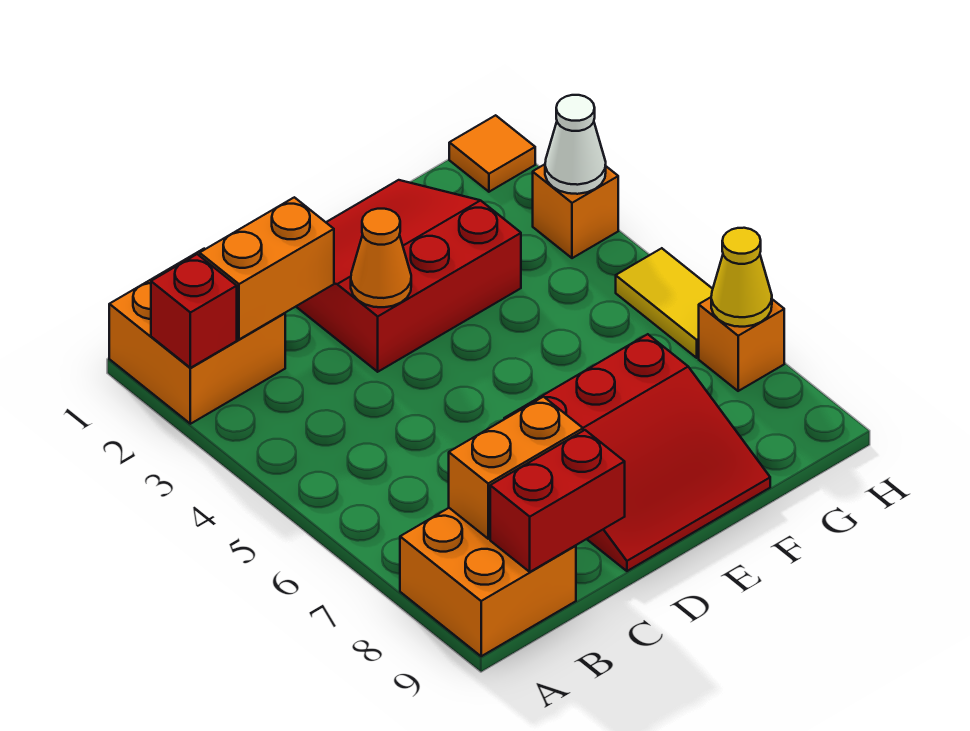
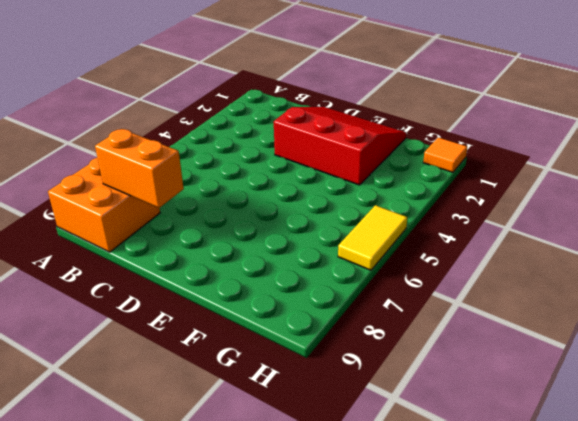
none -> orange 2x2 brick [109,249,285,424]
none -> red 3x3 slope [504,334,770,571]
none -> orange 1x1 brick [533,164,618,258]

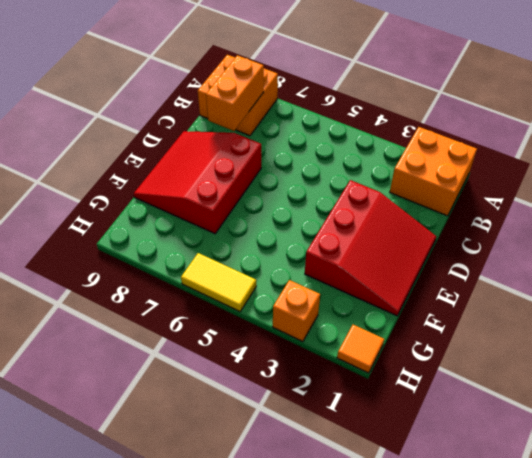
none -> orange 1x1 brick [699,297,784,391]
none -> red 1x1 brick [151,254,237,368]
none -> orange 1x2 brick [200,197,334,339]

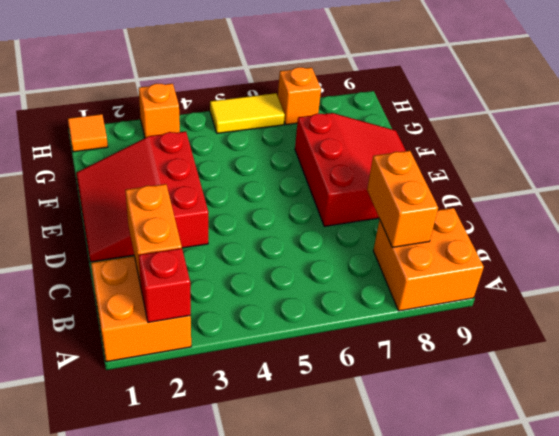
none -> red 1x2 brick [490,430,625,572]
none -> orange 1x1 cone [351,209,411,307]
none -> white 1x1 cone [545,95,606,194]

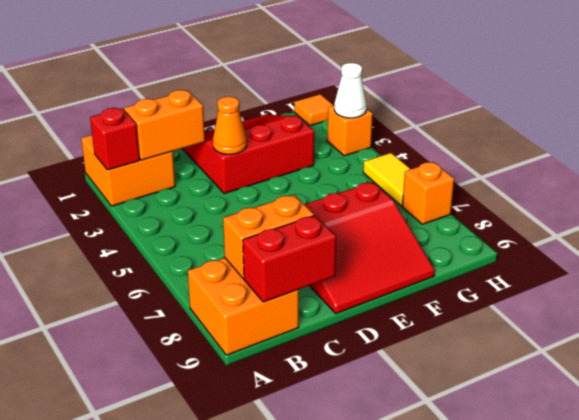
none -> yellow 1x1 cone [711,228,772,327]

